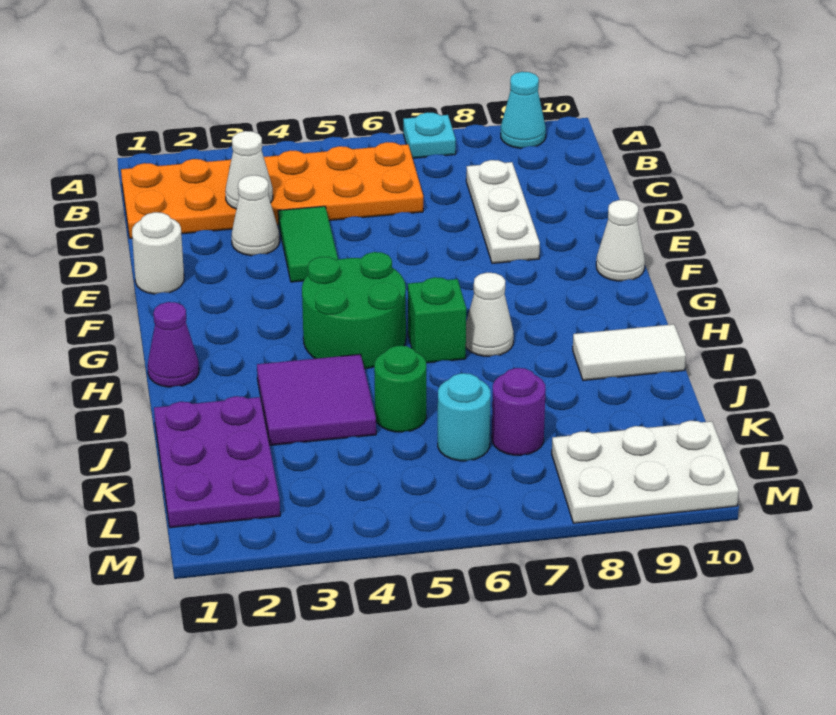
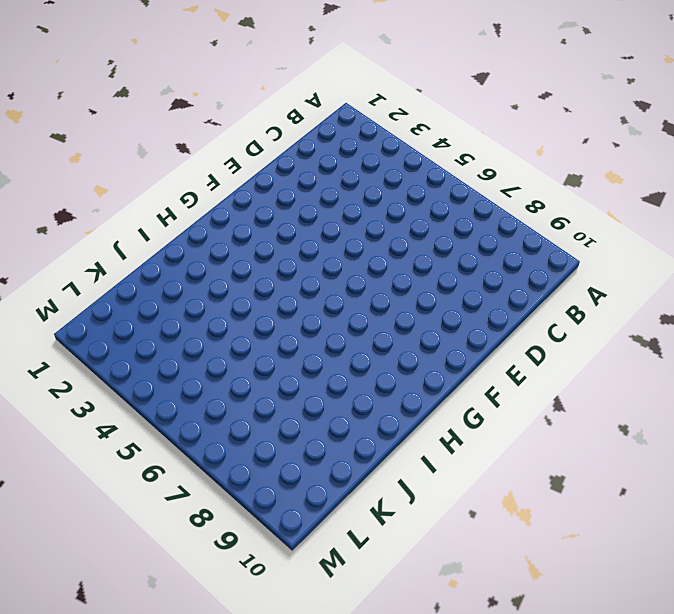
none -> cyan 1x1 plate [403,112,456,158]
none -> cyan 1x1 cone [501,72,546,148]
none -> orange 2x6 plate [121,142,423,238]

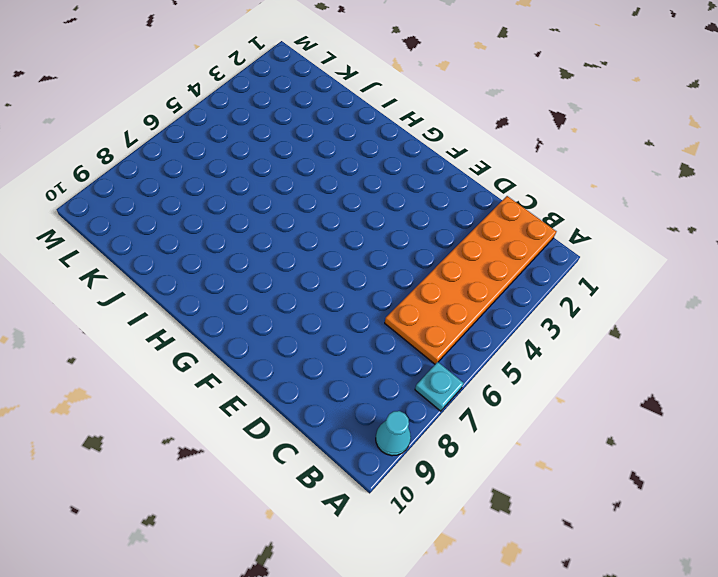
none -> white 1x3 plate [466,160,540,264]
none -> white 1x1 cone [232,175,279,256]
none -> green 1x2 tile [278,206,338,282]

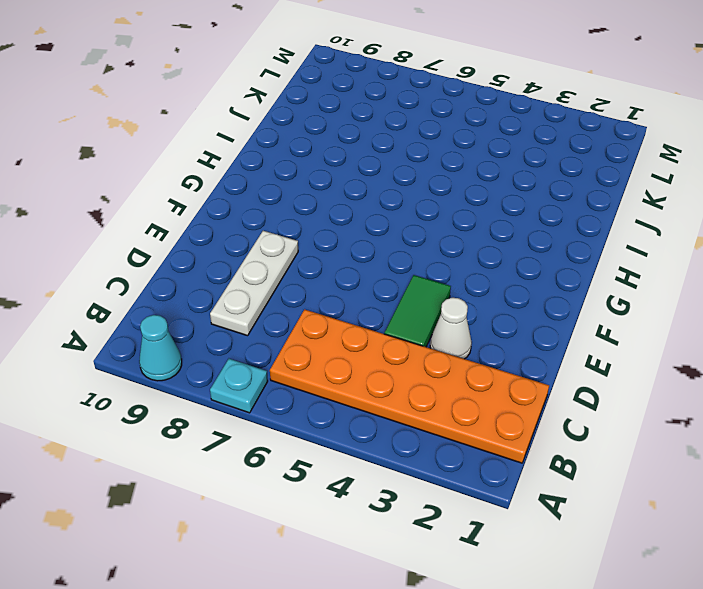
none -> white 1x1 round brick [132,212,184,294]
none -> white 1x1 cone [596,200,645,281]
none -> green 2x2 round brick [302,252,406,369]

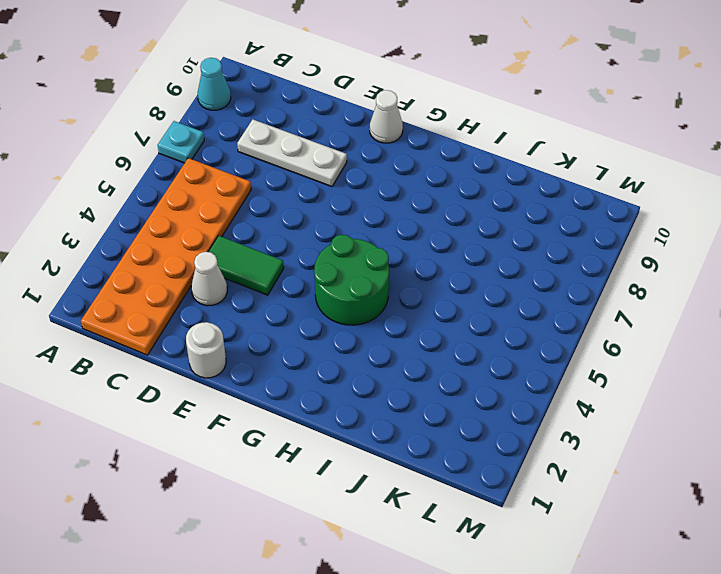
none -> purple 1x1 cone [148,302,199,387]
none -> green 1x1 brick [408,277,466,363]
none -> white 1x1 cone [466,273,514,356]

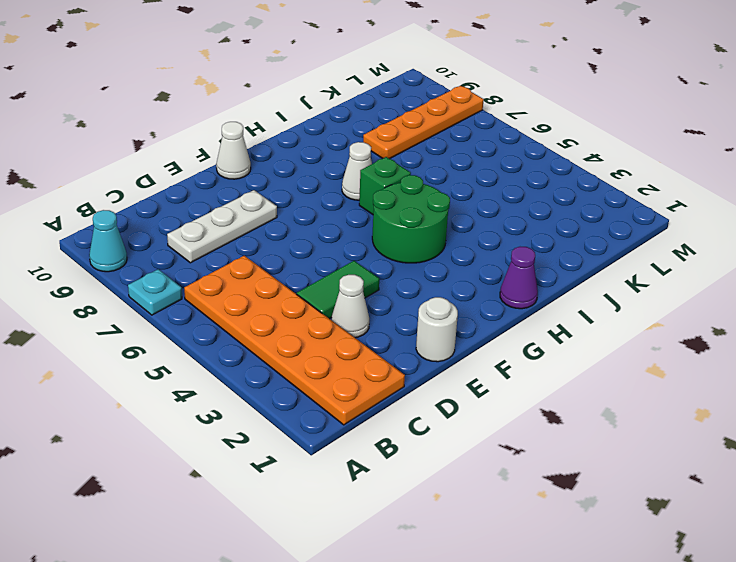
orange 1x4 plate [363,86,484,159] -> white 2x3 plate [552,421,739,523]
none -> purple 2x2 tile [257,354,376,445]
none -> white 1x2 tile [573,324,686,381]
none -> purple 2x3 plate [154,396,280,528]

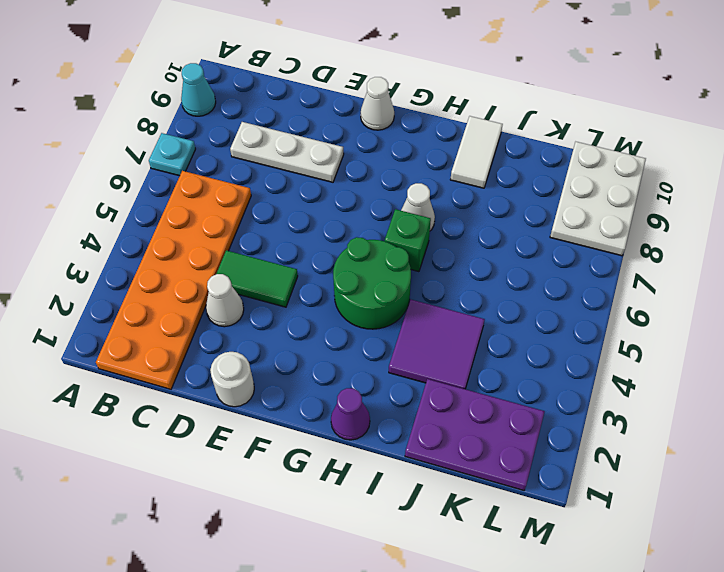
none -> green 1x1 round brick [374,346,426,432]
none -> cyan 1x1 round brick [438,373,491,461]
none -> purple 1x1 round brick [492,368,546,455]

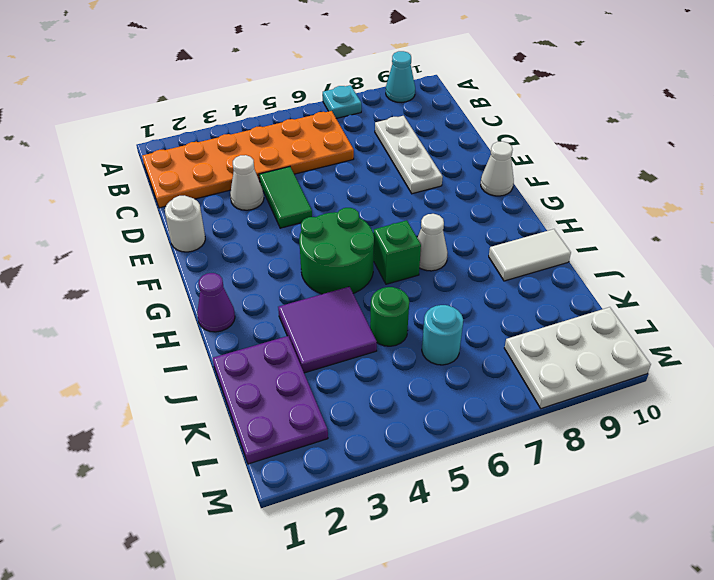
none -> purple 1x1 round brick [492,368,546,455]
none -> white 1x1 cone [225,131,273,209]

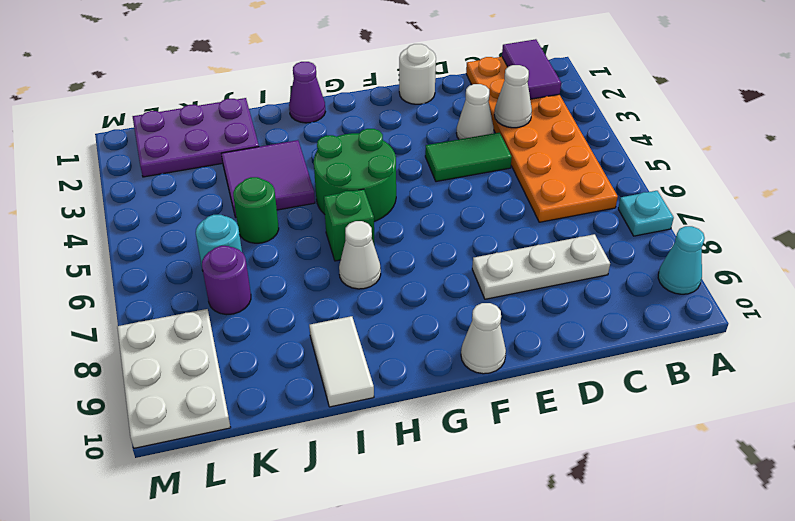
purple 1x2 tile [502,39,561,99] -> none

